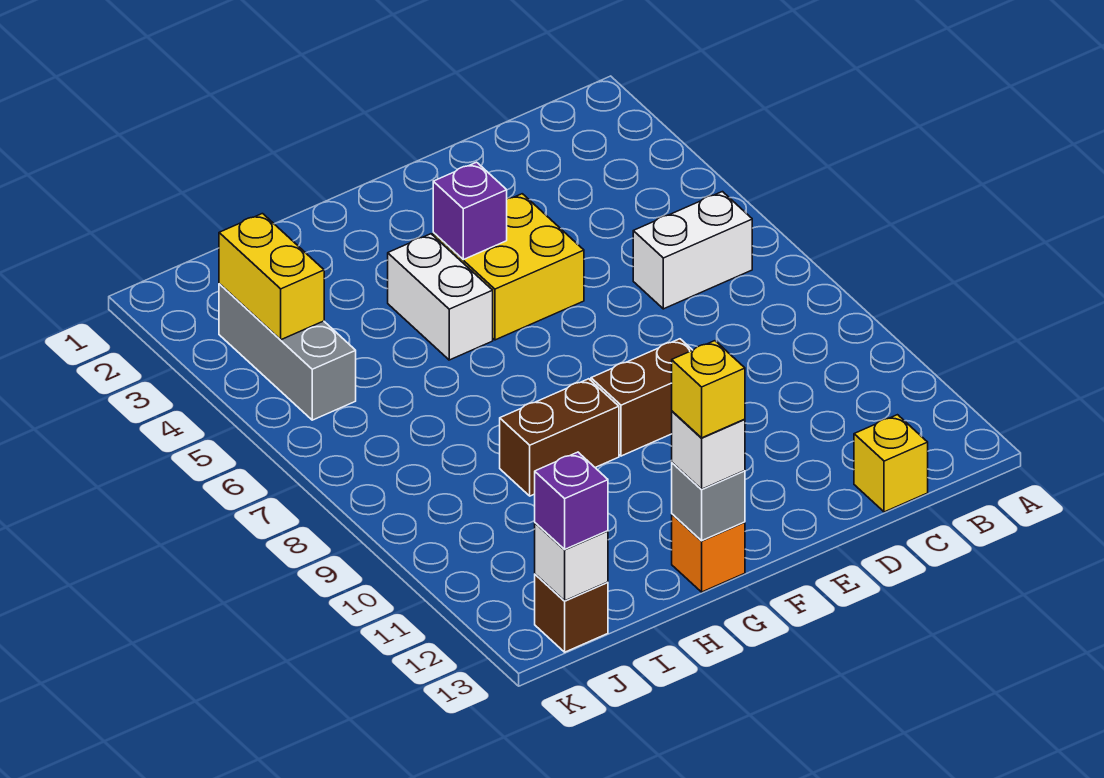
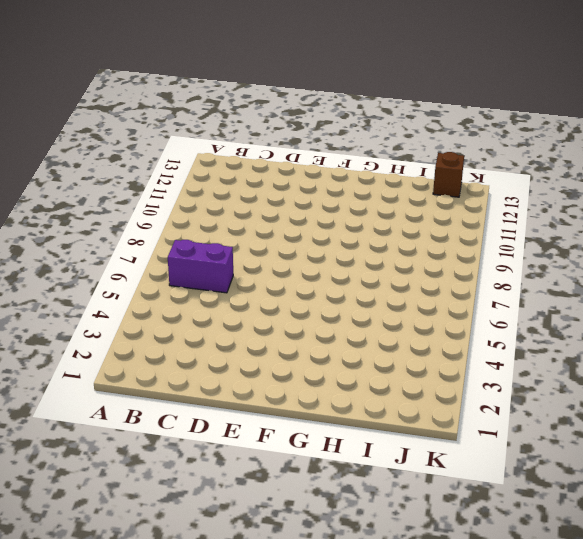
purple 1x2 brick [168,240,233,293] -> white 1x2 brick [633,192,752,309]
none -> yellow 1x1 brick [854,415,928,512]
none -> yellow 2x2 brick [433,194,584,340]
none -> brown 1x2 brick [591,339,692,456]

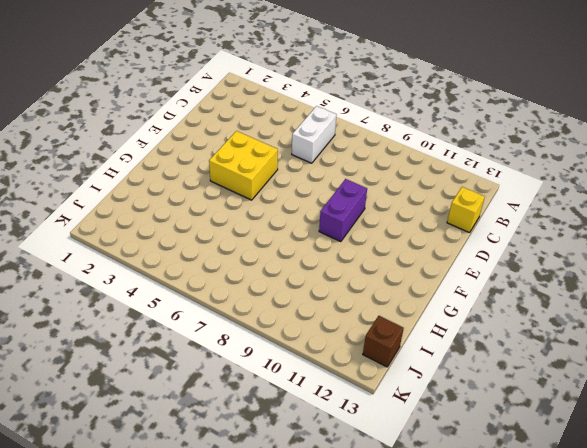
purple 1x2 brick [319,179,367,242] -> brown 1x2 brick [591,339,692,456]
none -> white 1x2 brick [388,234,493,360]
none -> brown 1x2 brick [500,379,619,496]
none -> orange 1x1 brick [672,514,745,592]

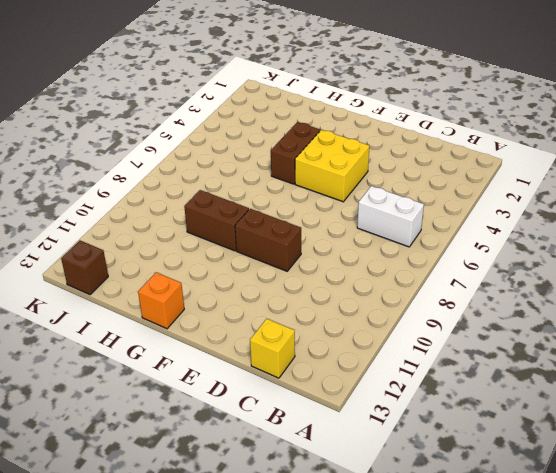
brown 1x2 brick [271,122,320,184] -> white 1x2 brick [388,234,493,360]
none -> grey 1x3 brick [219,284,356,420]
none -> purple 1x1 brick [433,162,507,260]
none -> grey 1x1 brick [672,463,745,541]

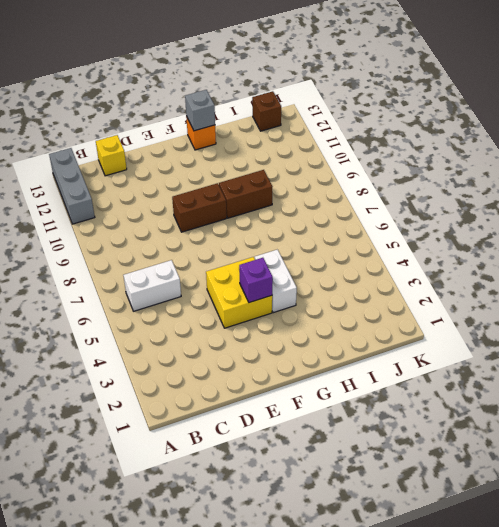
grey 1x3 brick [49,148,95,224] -> grey 1x3 brick moved to [219,284,356,420]
none -> yellow 1x2 brick [219,214,324,340]
none -> white 1x1 brick [535,523,608,601]
none -> white 1x1 brick [672,411,745,489]

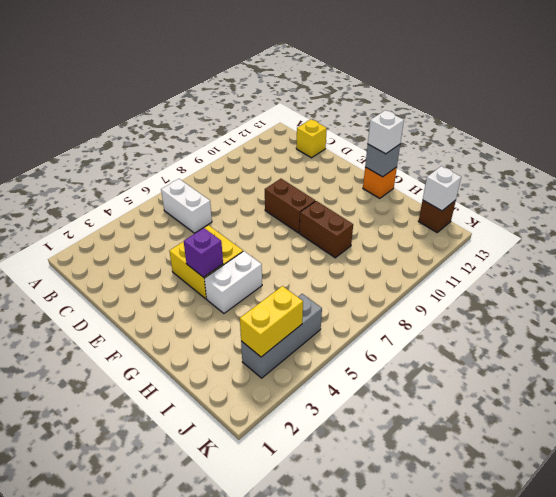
none -> purple 1x1 brick [535,452,608,550]
none -> yellow 1x1 brick [672,341,745,438]

